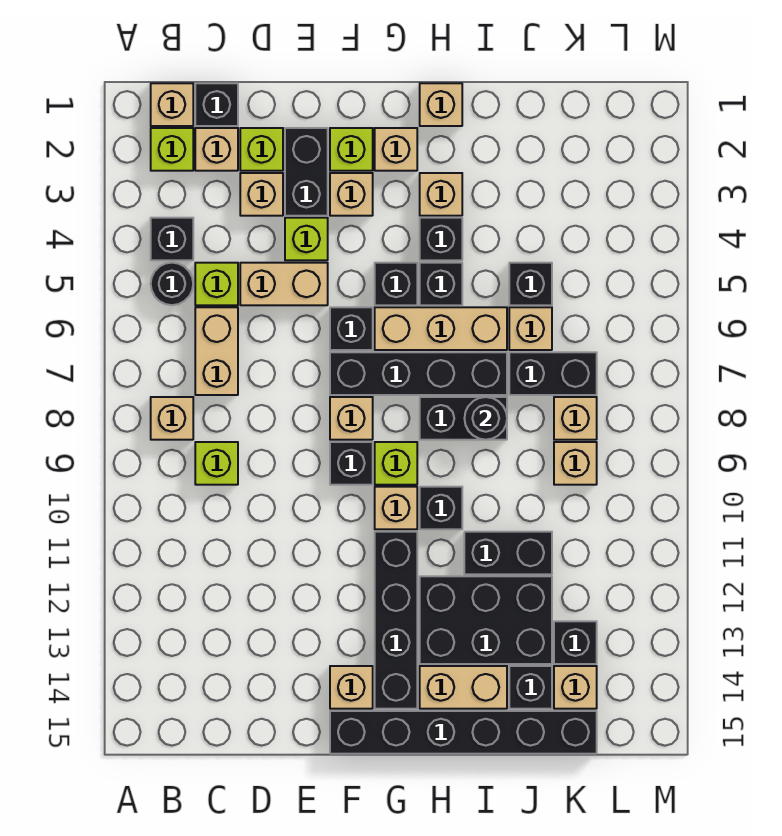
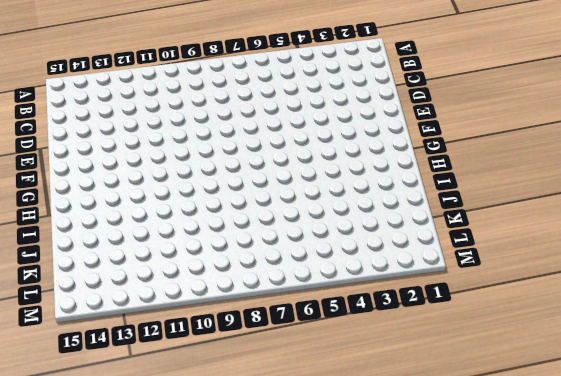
none -> tan 1x1 brick [151,83,193,126]
none -> lime 1x1 brick [151,128,193,171]
none -> black 1x1 brick [151,218,193,260]
none -> black 1x1 round brick [151,263,193,305]

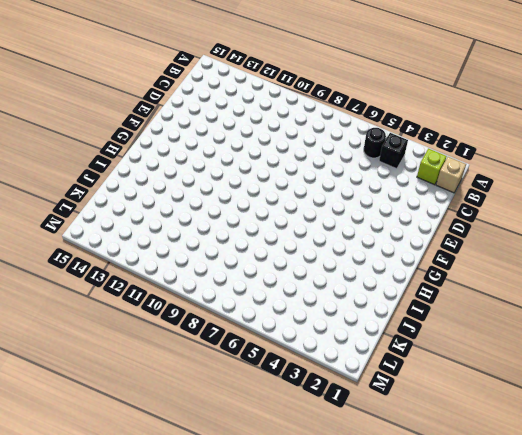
none -> tan 1x1 brick [151,397,193,440]
none -> black 1x1 brick [195,83,238,126]
none -> tan 1x1 brick [195,128,238,171]
none -> lime 1x1 brick [195,263,238,305]

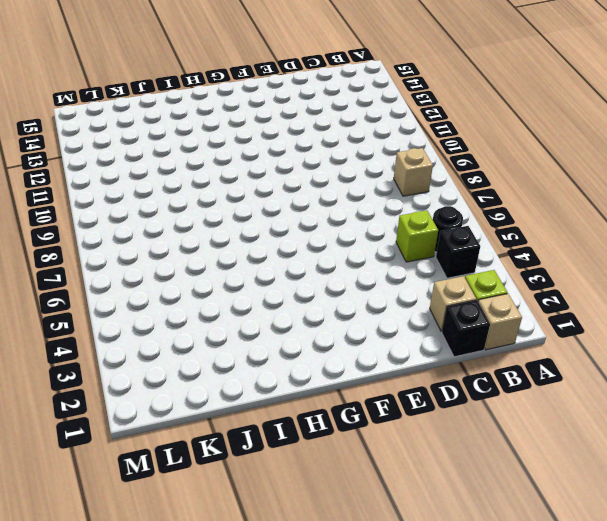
none -> tan 1x2 brick [195,307,238,395]
none -> lime 1x1 brick [195,442,238,485]
none -> lime 1x1 brick [240,128,283,171]
none -> tan 1x1 brick [240,173,283,216]

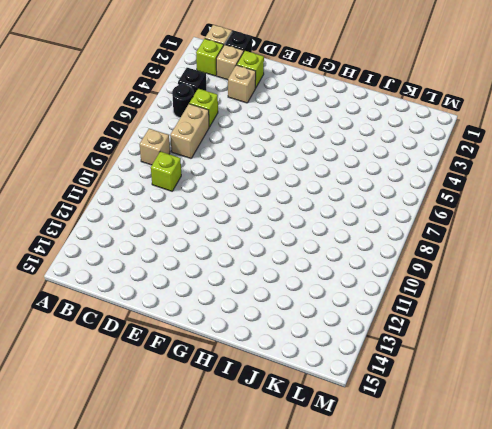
none -> tan 1x2 brick [240,263,328,305]
none -> black 1x2 brick [285,128,328,216]
none -> lime 1x1 brick [285,218,328,260]
none -> lime 1x1 brick [330,128,373,171]

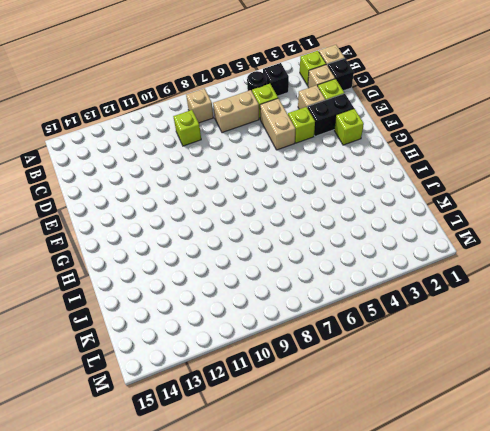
none -> tan 1x1 brick [330,173,373,216]
none -> black 1x1 brick [330,307,373,350]
none -> black 1x4 brick [330,352,507,395]
none -> tan 1x1 brick [330,397,373,440]

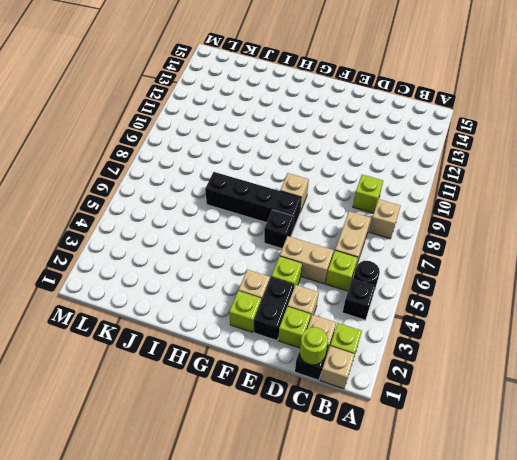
lime 1x1 round brick [300,327,328,365] -> none
none -> black 1x1 brick [330,442,373,485]
none -> tan 1x1 brick [330,666,373,709]
none -> black 1x6 brick [330,711,597,754]
none -> tan 1x1 brick [375,128,417,171]

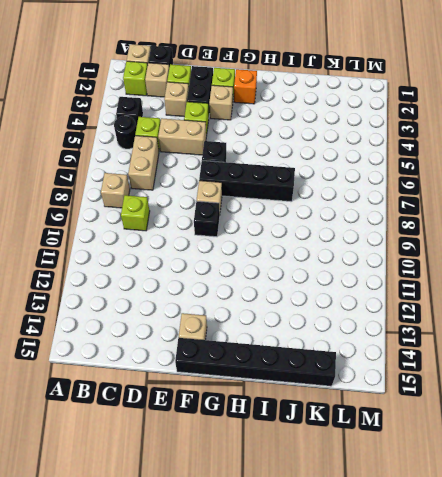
orange 1x1 brick [234,69,257,104] -> tan 1x1 brick [375,128,417,171]
none -> black 1x1 brick [375,263,417,305]
none -> tan 1x3 brick [375,307,507,350]
none -> lime 1x1 brick [375,442,417,485]
none -> tan 1x1 brick [375,487,417,529]

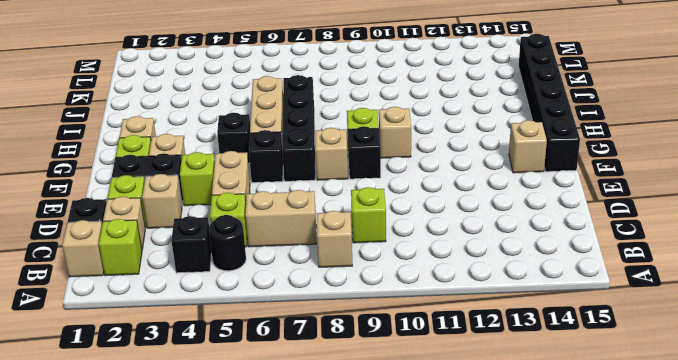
none -> black 1x4 brick [375,532,417,709]
none -> tan 1x1 brick [420,83,462,126]
none -> tan 1x1 brick [420,173,462,216]
none -> black 1x1 brick [420,218,462,260]

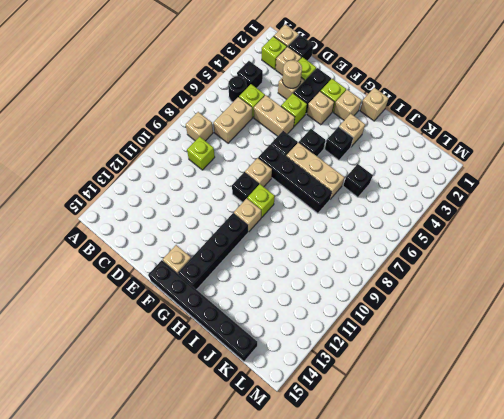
tan 1x1 round brick [282,60,302,88] -> none
none -> black 1x1 brick [420,263,462,305]
none -> black 1x2 brick [420,397,507,440]
none -> black 1x1 brick [420,487,462,529]
none -> black 2x3 brick [420,576,552,664]

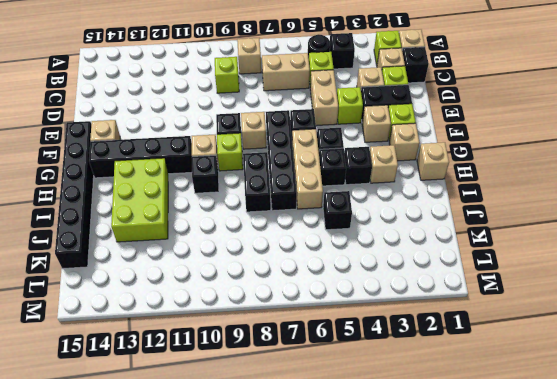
lime 2x3 brick [111,158,168,242] -> black 2x3 brick [420,576,552,664]
none -> tan 1x2 brick [420,666,507,709]
none -> black 1x2 brick [464,532,552,574]
none -> tan 1x1 brick [509,307,552,350]
none -> black 1x2 brick [509,352,597,395]

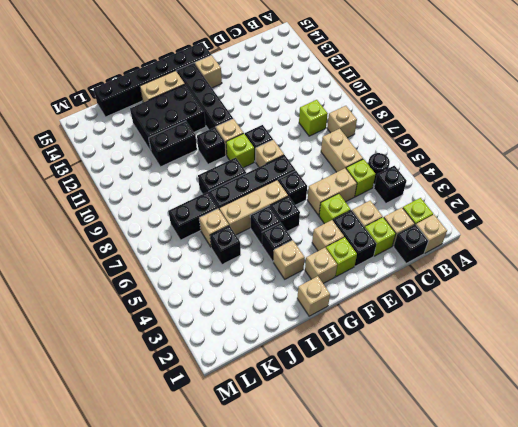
none -> black 1x1 brick [509,666,552,709]
none -> tan 1x1 brick [554,397,597,440]
none -> tan 1x1 brick [554,442,597,485]
none -> black 1x1 brick [554,621,597,664]

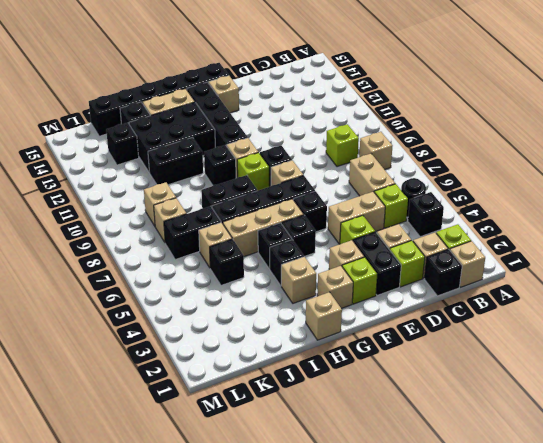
none -> tan 1x1 brick [554,666,597,709]
none -> black 1x1 round brick [464,397,507,440]

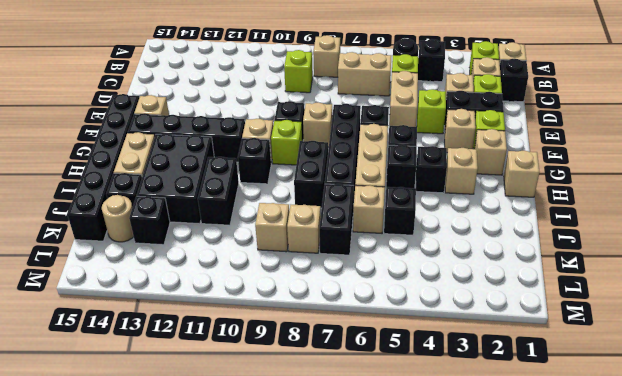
tan 1x1 round brick [102,195,134,242] -> tan 1x1 brick [554,666,597,709]
none -> black 1x1 round brick [464,397,507,440]

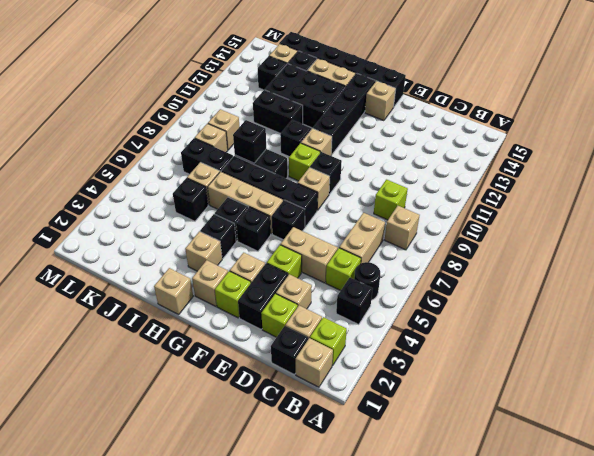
black 1x1 brick [233,120,266,163] -> black 1x1 round brick [464,397,507,440]

